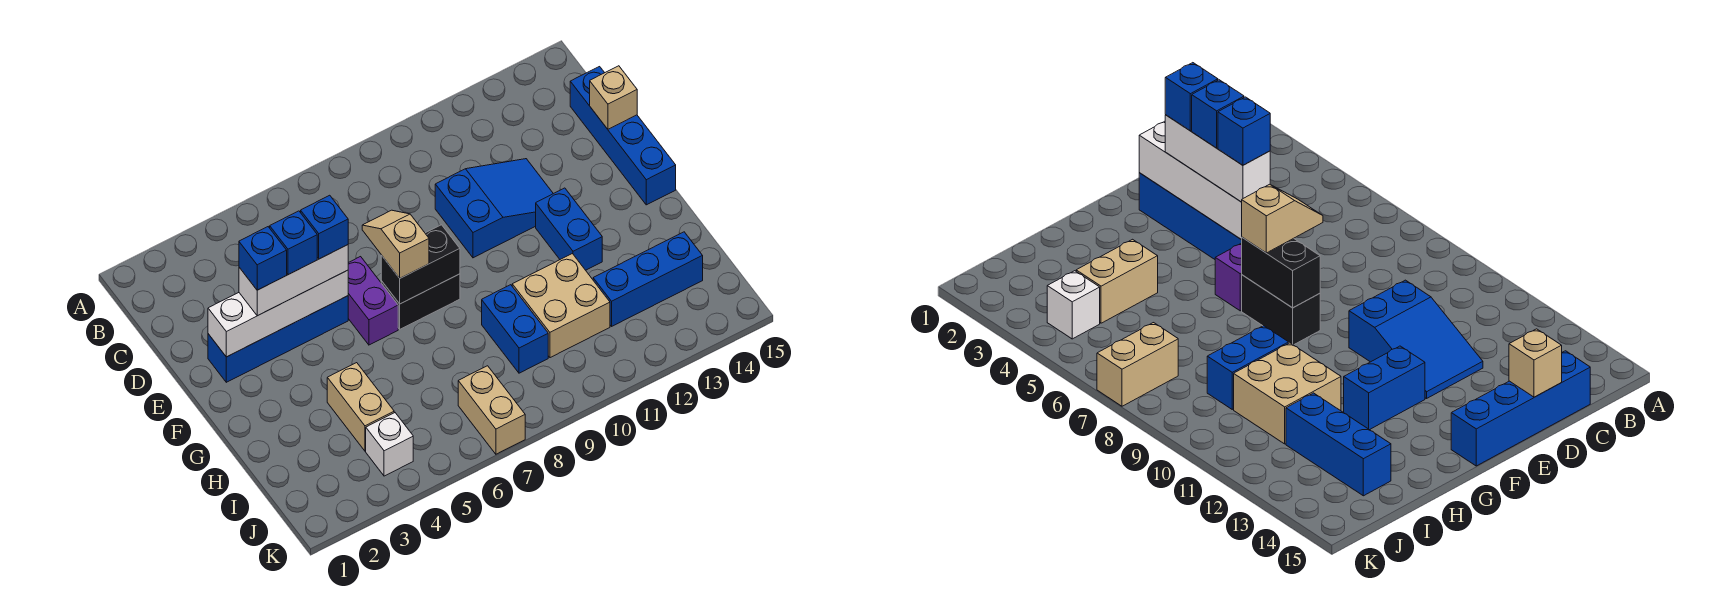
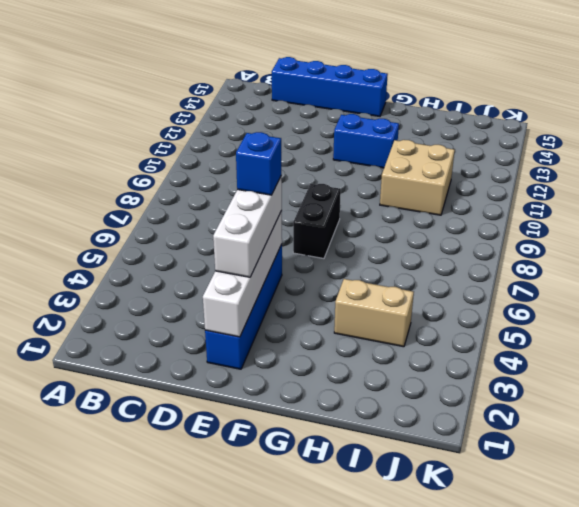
none -> blue 2x3 slope [435,159,553,258]
none -> purple 1x2 brick [348,257,398,345]
none -> blue 1x2 brick [482,285,548,373]

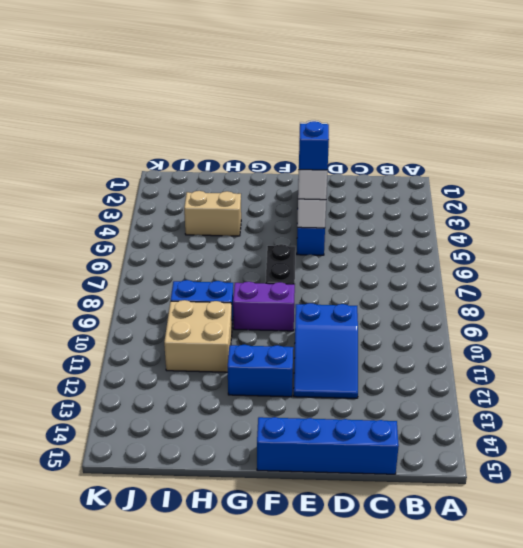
purple 1x2 brick [233,282,295,331] -> purple 1x2 brick moved to [348,257,398,345]
none -> blue 1x3 brick [593,232,703,326]
none -> white 1x1 brick [366,413,413,476]
none -> tan 1x2 brick [458,366,525,454]

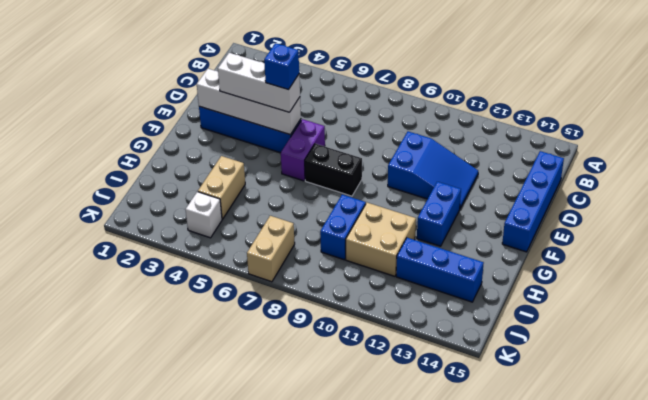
none -> tan 1x1 brick [590,66,637,129]
none -> black 1x2 brick [381,225,460,304]
none -> tan 1x2 slope [362,210,429,278]

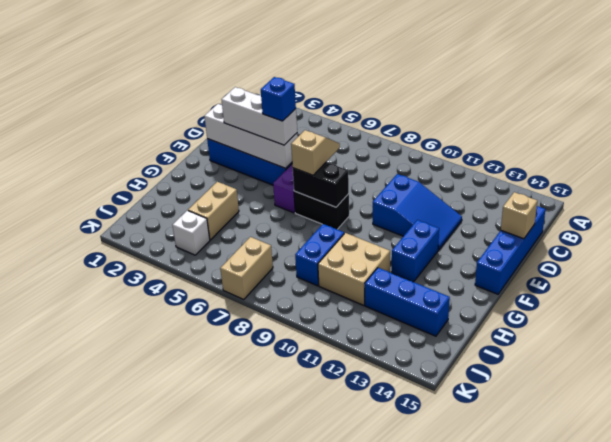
none -> blue 1x1 brick [239,227,287,290]
none -> blue 1x1 brick [270,211,317,275]

